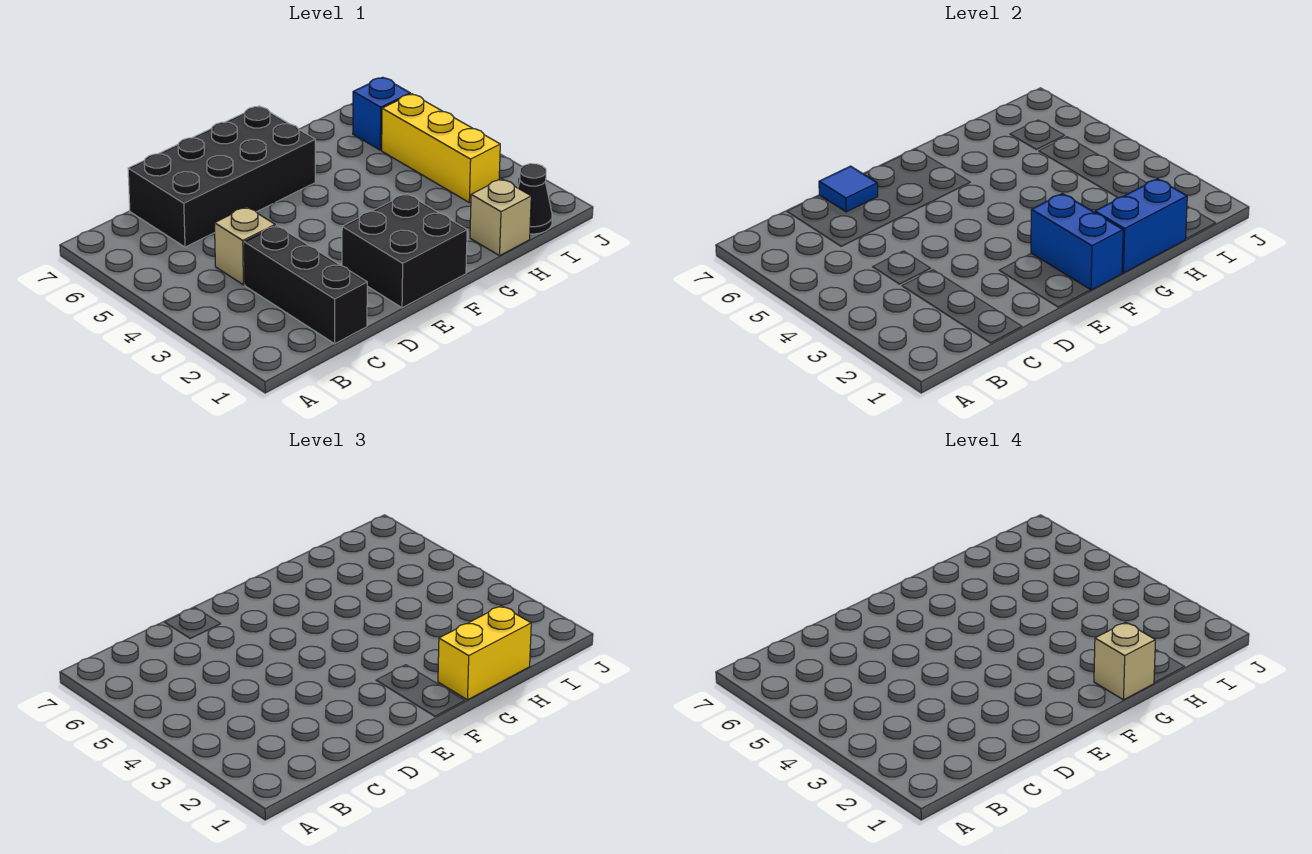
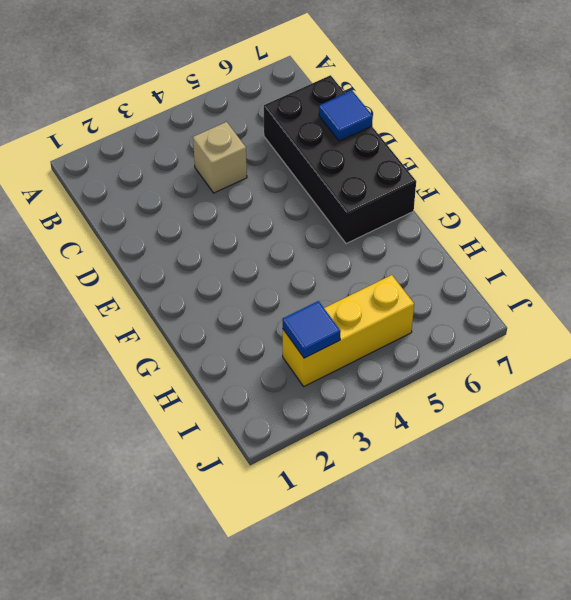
blue 1x1 tile [283,301,341,358] -> none
none -> black 1x3 brick [244,225,367,344]
none -> black 2x2 brick [342,194,467,308]
none -> tan 1x1 brick [470,179,531,256]

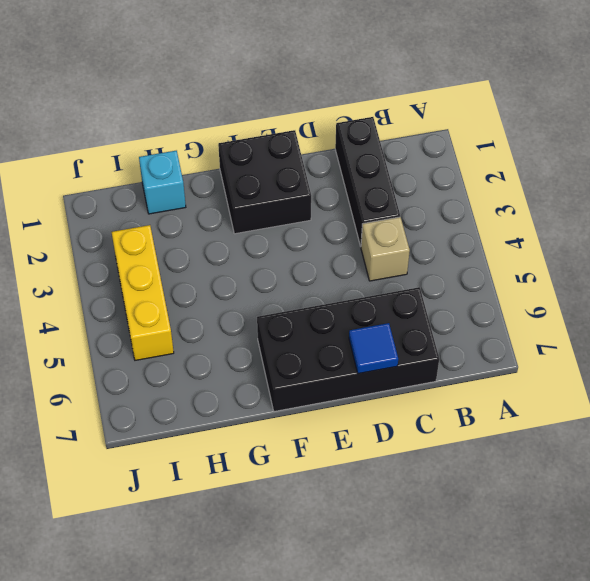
cyan 1x1 brick [139,151,186,214] -> tan 1x1 brick [470,179,531,256]
none -> black 1x1 cone [518,164,552,234]
none -> blue 1x1 brick [353,77,410,150]
none -> blue 1x2 brick [1031,194,1123,290]

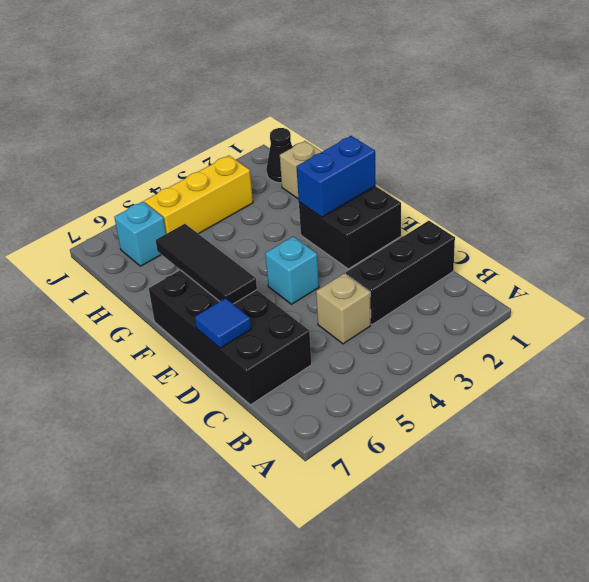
cyan 1x1 brick [265,237,319,304] -> none
black 1x3 tile [156,224,257,304] -> none
cyan 1x1 brick [114,202,166,266] -> blue 1x1 brick [353,77,410,150]
none -> blue 1x2 brick [1095,179,1187,273]
none -> yellow 1x2 brick [438,606,531,700]
none -> tan 1x1 brick [1094,622,1155,700]

